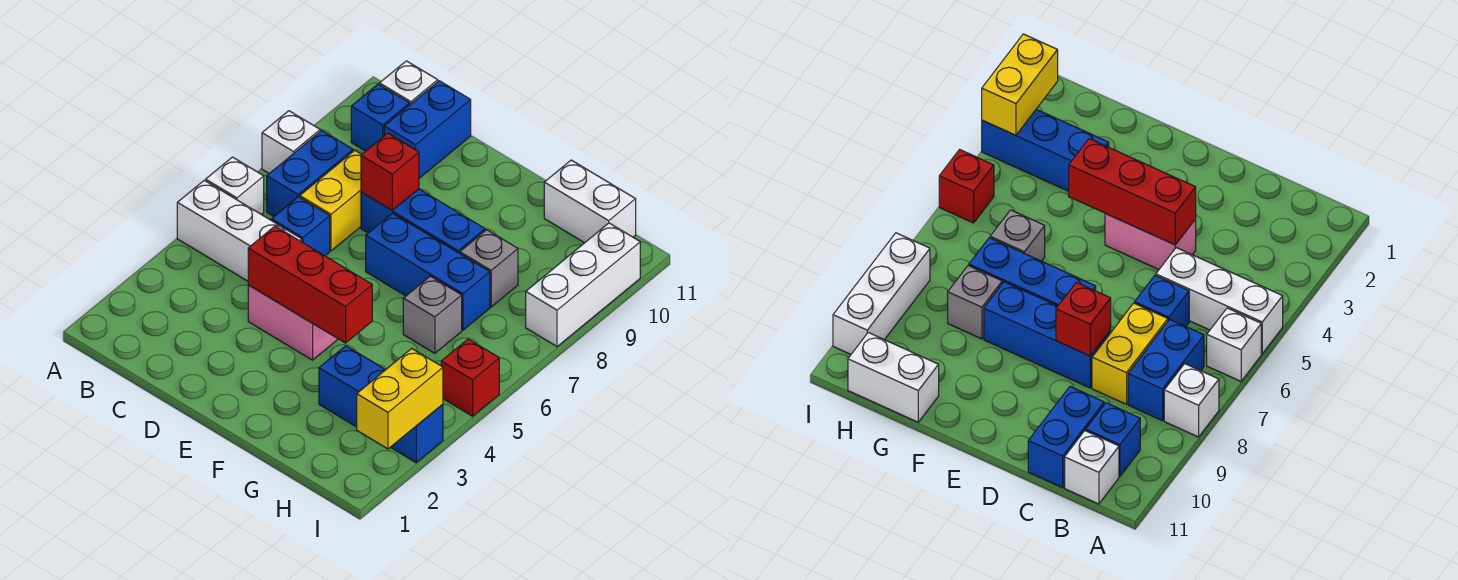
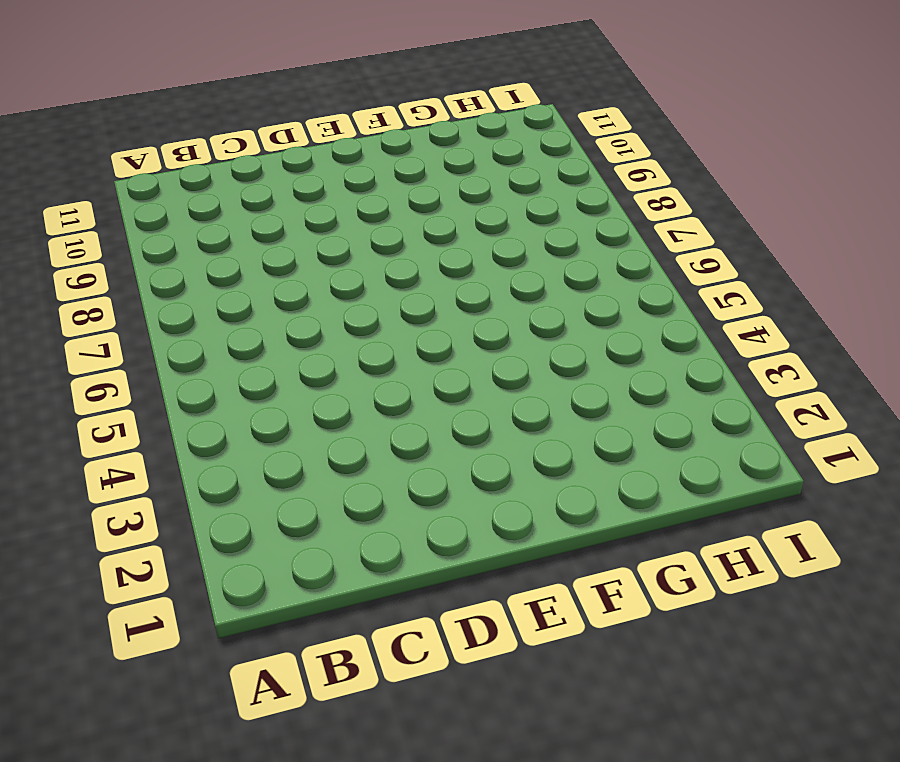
none -> white 1x3 brick [177,180,302,281]
none -> white 1x1 brick [206,157,264,214]
none -> white 1x1 brick [262,111,320,173]

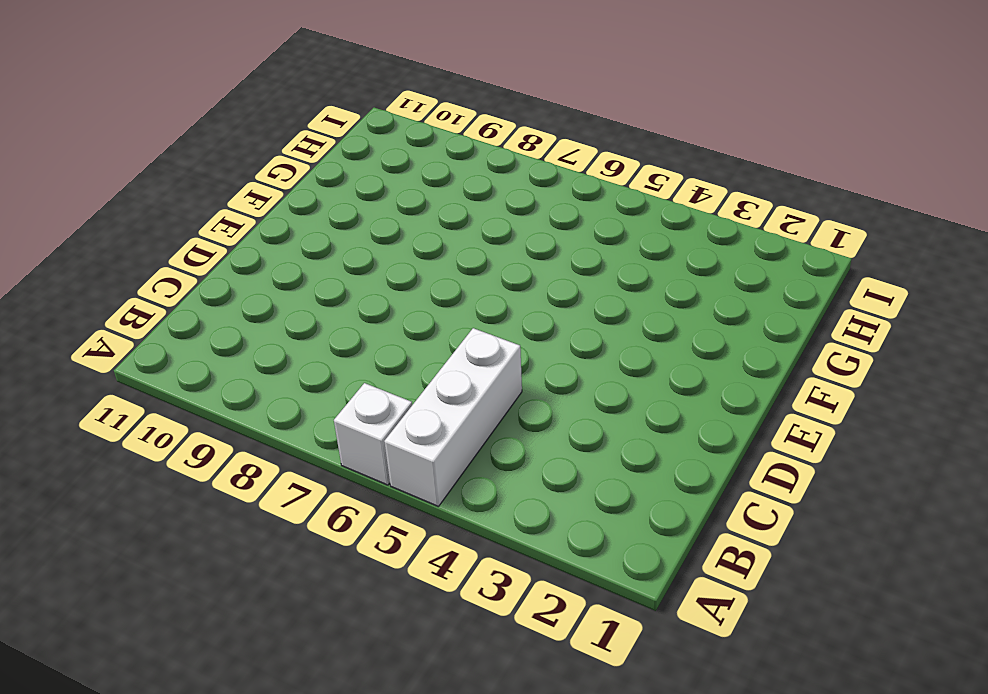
none -> white 1x1 brick [262,111,320,173]
none -> blue 1x2 brick [267,131,353,216]
none -> blue 1x1 brick [351,84,410,151]

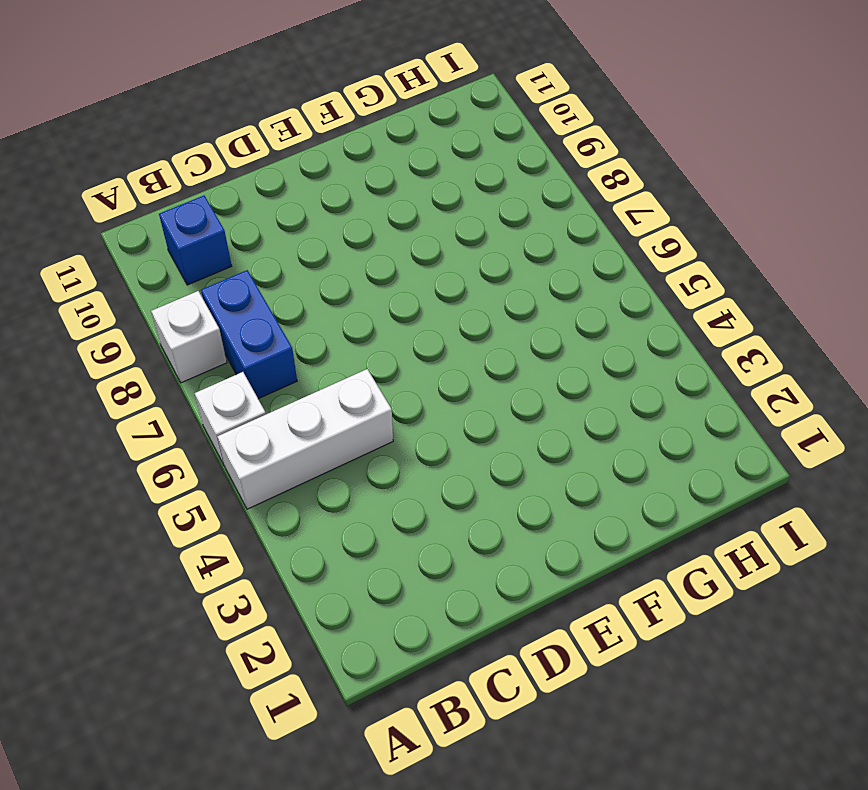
none -> white 1x1 brick [379,61,438,104]
none -> blue 1x1 brick [272,197,330,256]
none -> yellow 1x2 brick [300,150,362,251]

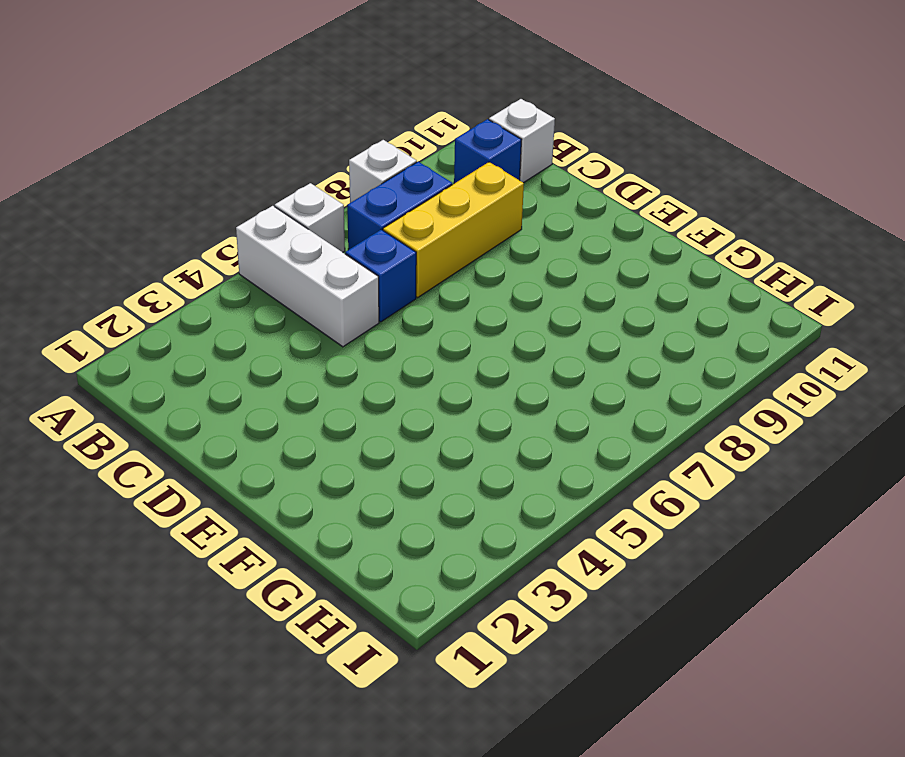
yellow 1x3 brick [383,162,524,297] -> yellow 1x2 brick [300,150,362,251]
none -> blue 1x2 brick [384,81,471,178]
none -> pink 1x2 brick [248,285,338,360]
none -> blue 1x3 brick [361,189,485,253]

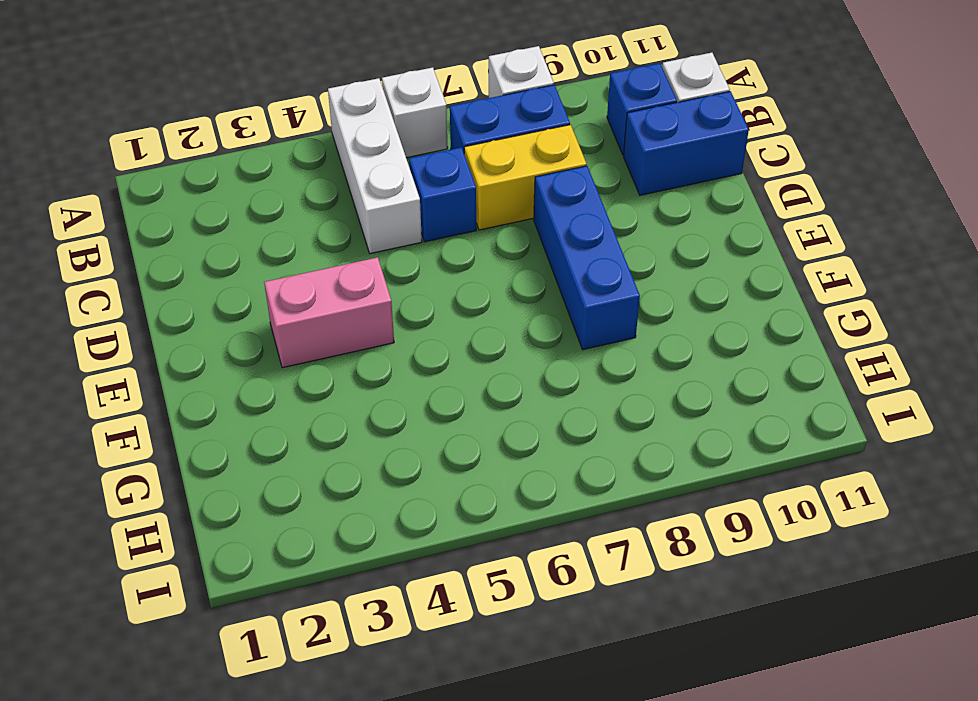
pink 1x2 brick [264,257,394,368] -> pink 1x2 brick turned to [248,285,338,360]
none -> blue 1x3 brick [366,213,490,330]
none -> blue 1x3 brick [319,346,443,463]
none -> grey 1x1 brick [403,276,462,353]

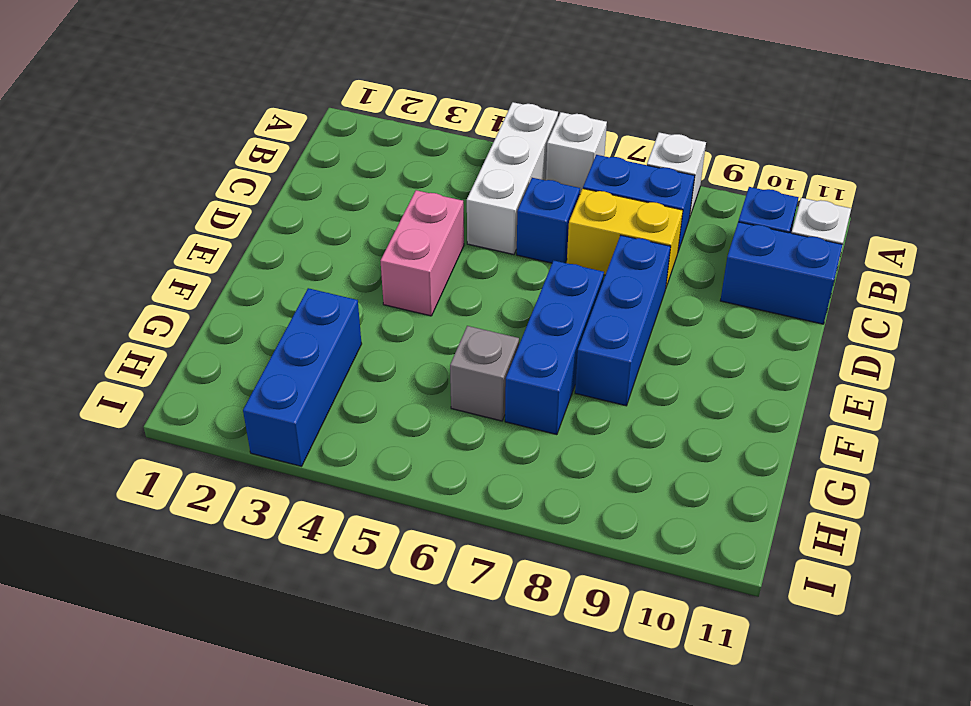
none -> grey 1x1 brick [460,230,518,307]
none -> white 1x2 brick [544,160,636,243]
none -> red 1x1 brick [441,339,499,416]

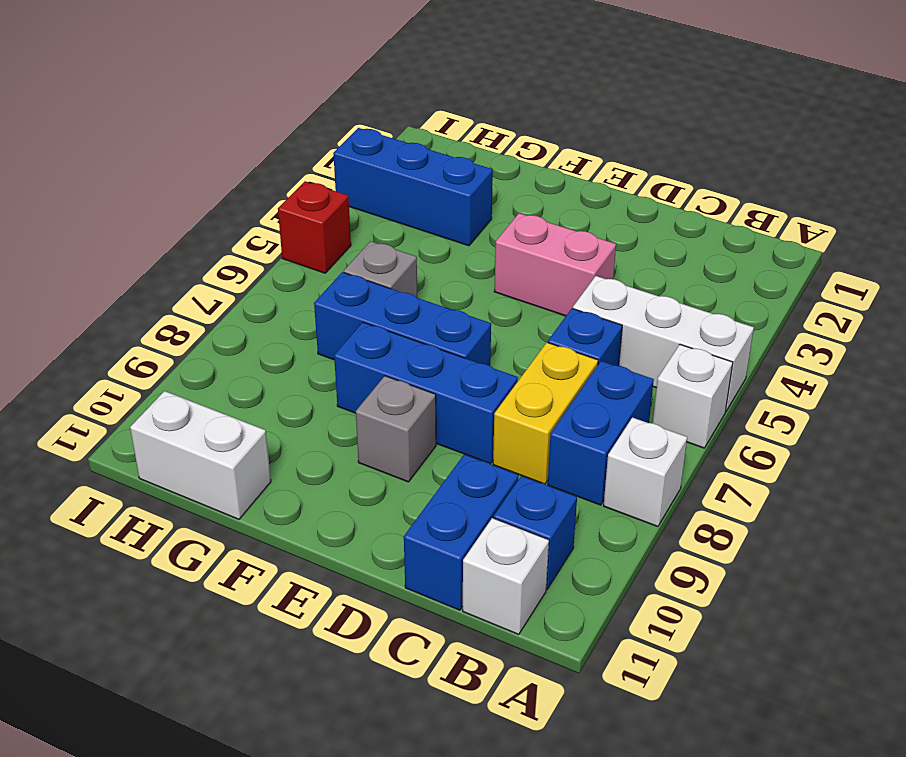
grey 1x1 brick [356,376,436,482] -> grey 1x1 brick moved to [460,230,518,307]
none -> white 1x3 brick [526,223,640,347]
none -> red 1x3 brick [248,226,372,343]
none -> red 1x1 brick [361,133,419,210]

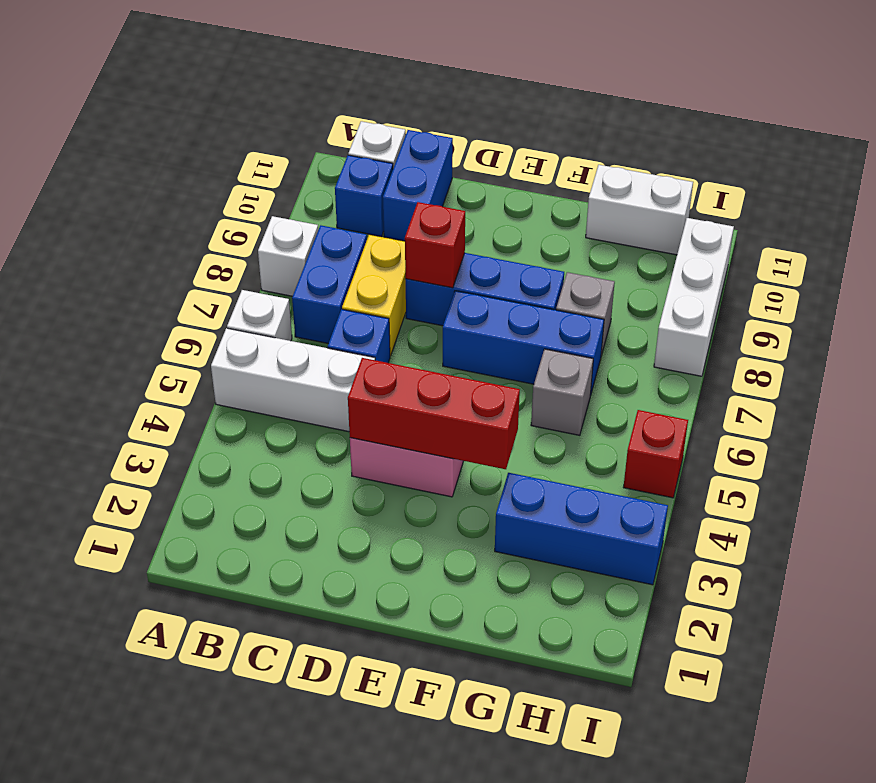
none -> yellow 1x2 brick [357,349,443,449]

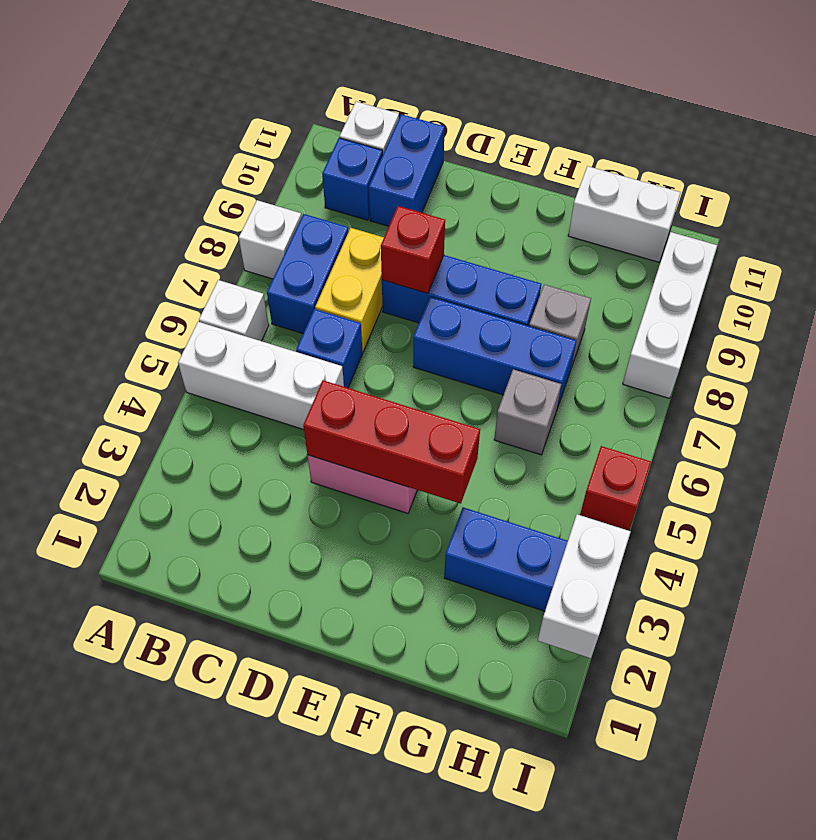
white 1x2 brick [538,514,631,658] -> yellow 1x2 brick [357,349,443,449]

